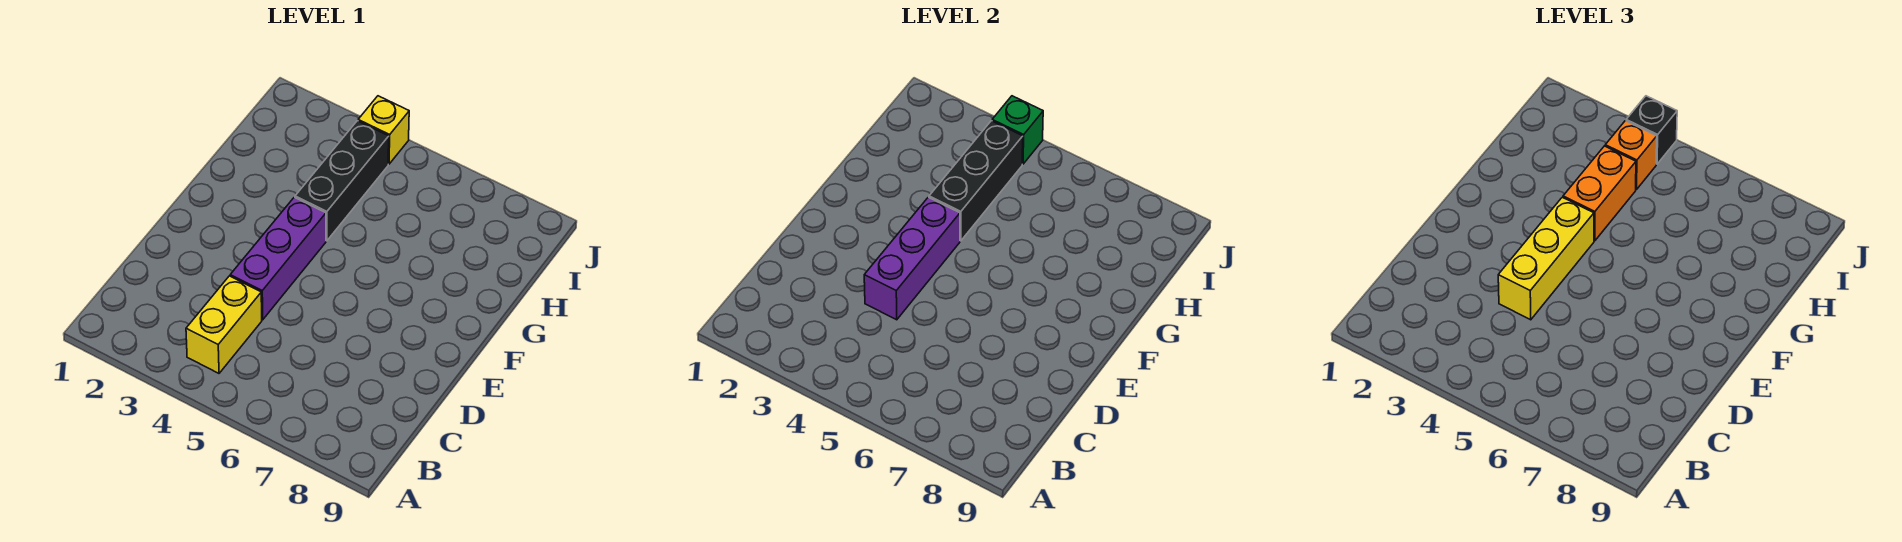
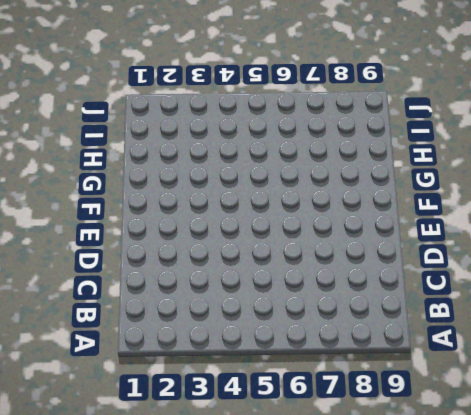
none -> yellow 1x2 brick [186,276,262,373]
none -> purple 1x3 brick [230,197,326,320]

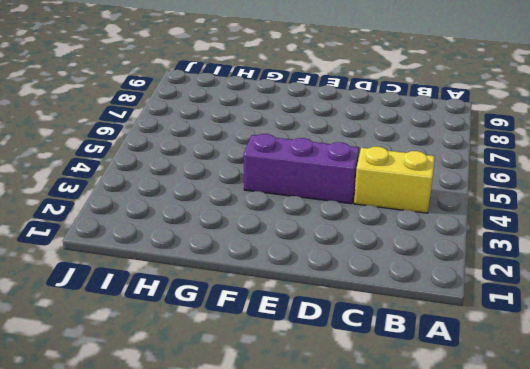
none -> black 1x3 brick [295,121,389,241]
none -> yellow 1x1 brick [358,96,409,164]

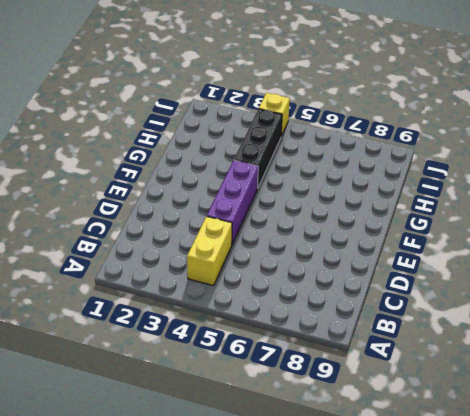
none -> purple 1x3 brick [864,197,960,320]
none -> black 1x3 brick [929,121,1023,241]

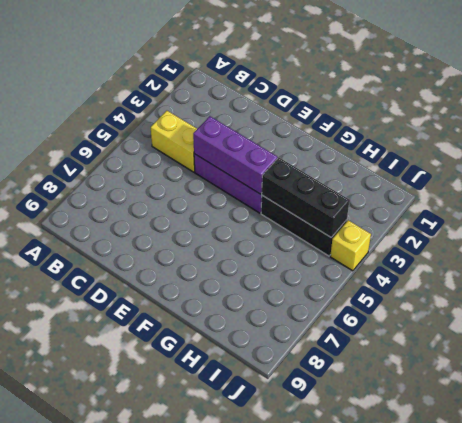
none -> green 1x1 brick [992,96,1043,164]
none -> yellow 1x3 brick [1498,197,1594,320]

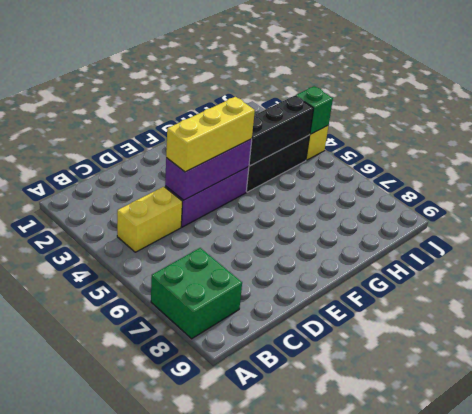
green 2x2 brick [151,248,242,339] -> none
none -> orange 1x2 brick [1563,146,1636,241]
none -> orange 1x1 brick [1605,121,1657,190]

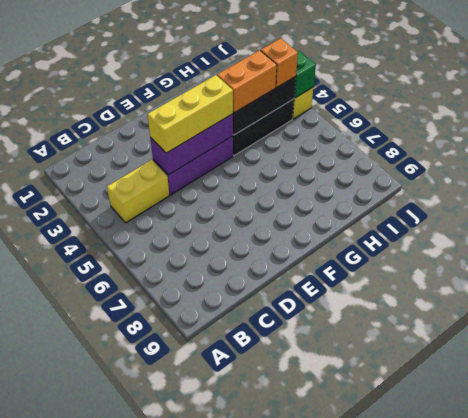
none -> black 1x1 brick [1626,96,1677,164]

